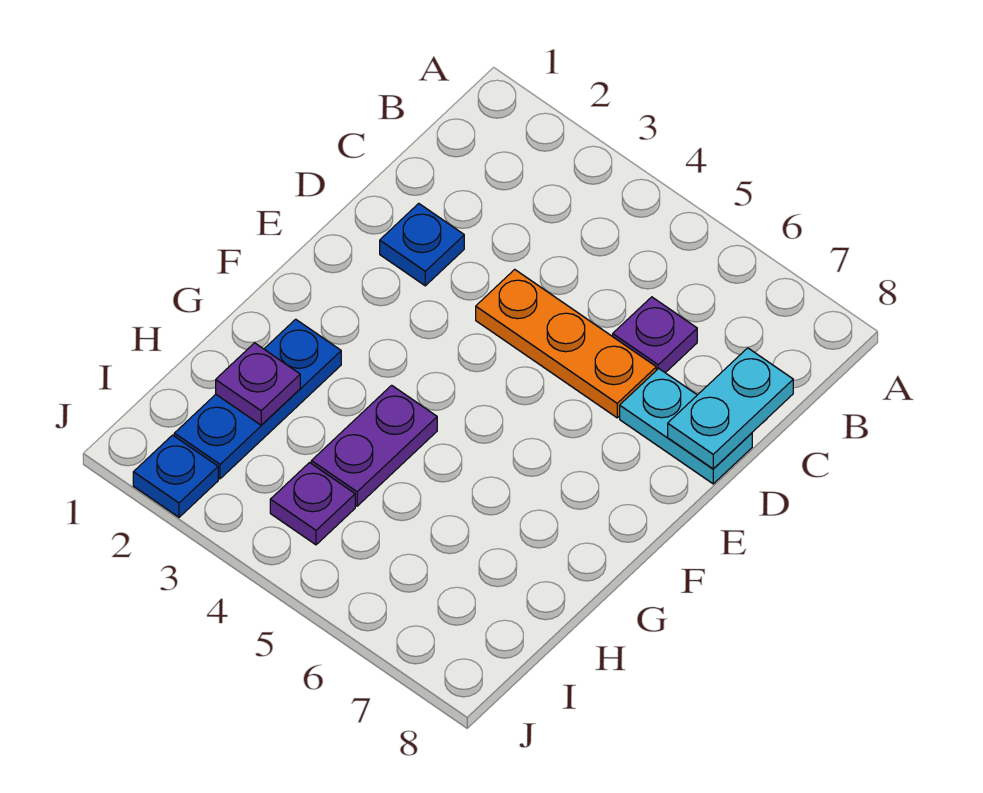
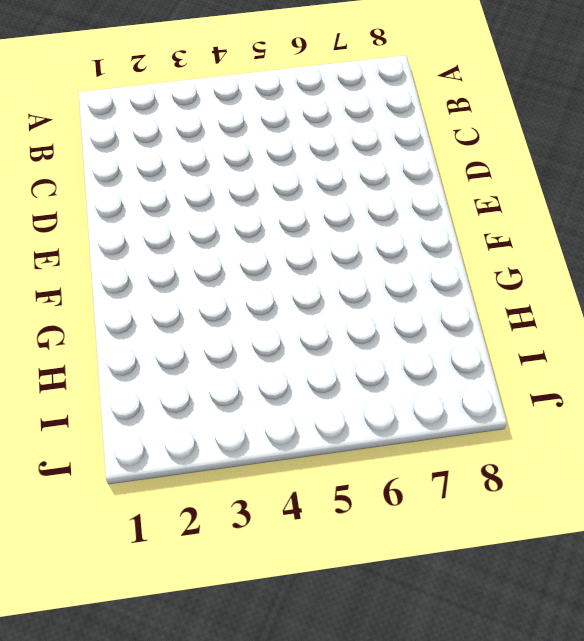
none -> purple 1x1 plate [613,297,697,373]
none -> blue 1x1 plate [380,203,464,286]

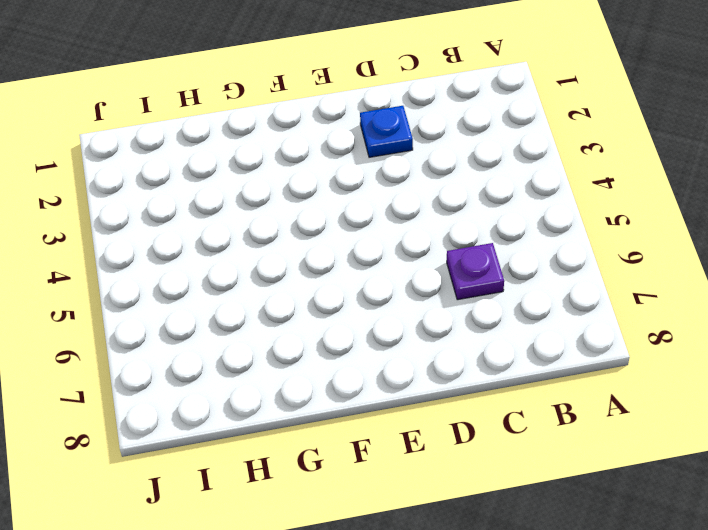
none -> orange 1x3 plate [476,269,656,418]
none -> cyan 1x2 plate [620,368,752,484]

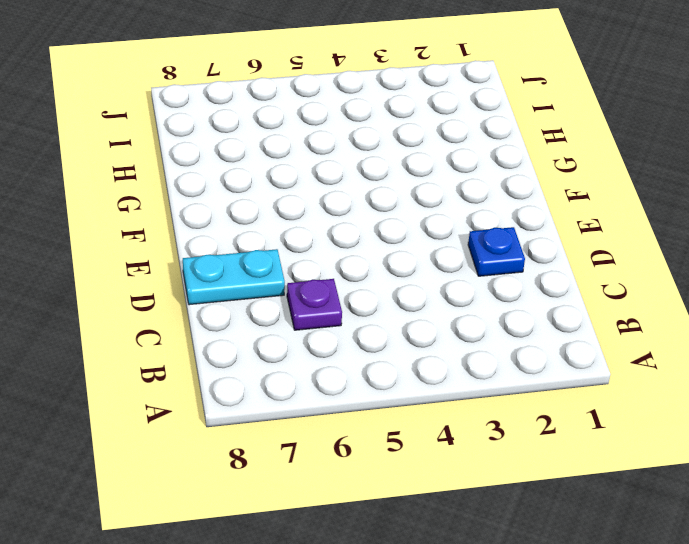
none -> orange 1x3 plate [476,269,656,418]
none -> blue 1x3 plate [174,319,341,479]

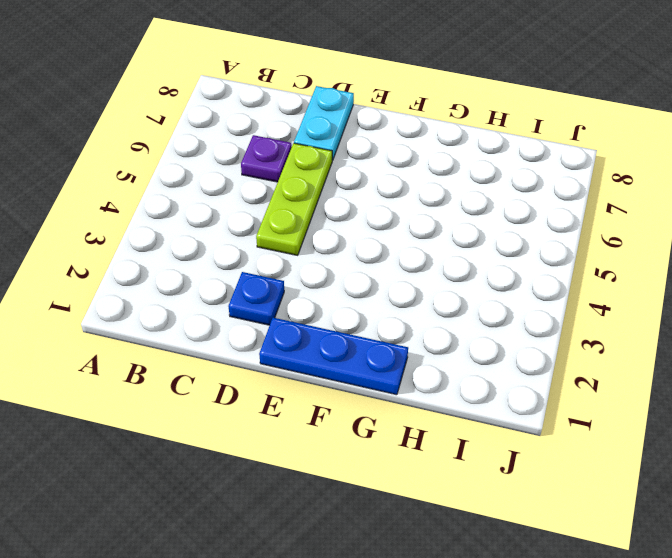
lime 1x3 plate [256,143,332,255] -> orange 1x3 plate [476,269,656,418]
blue 1x3 plate [259,318,408,395] -> blue 1x3 plate moved to [174,319,341,479]
none -> purple 1x2 plate [311,385,437,506]
none -> purple 1x1 plate [270,463,355,545]

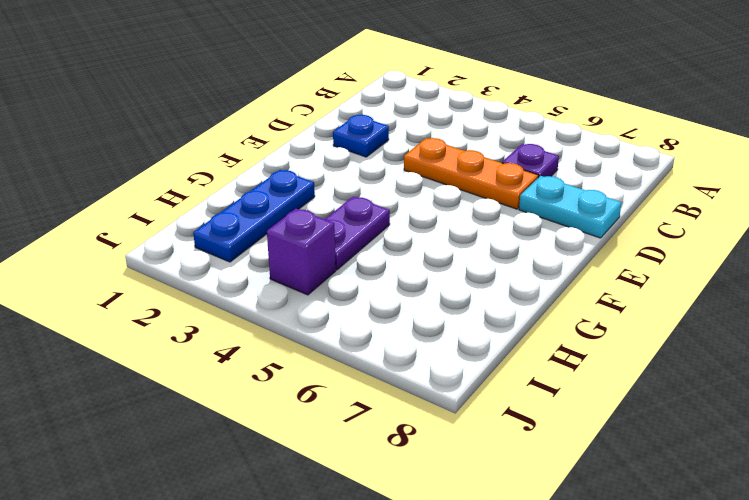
purple 1x1 brick [267,209,336,295] -> purple 1x1 plate [270,463,355,545]
none -> blue 1x1 plate [133,435,218,517]
none -> cyan 1x2 plate [668,348,793,469]

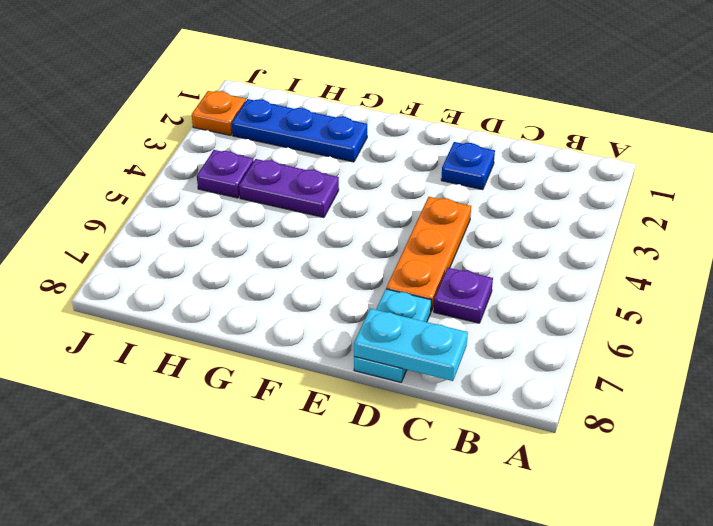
orange 1x1 plate [192,91,246,136] -> blue 1x1 plate [133,435,218,517]
none -> purple 1x1 plate [216,343,300,425]

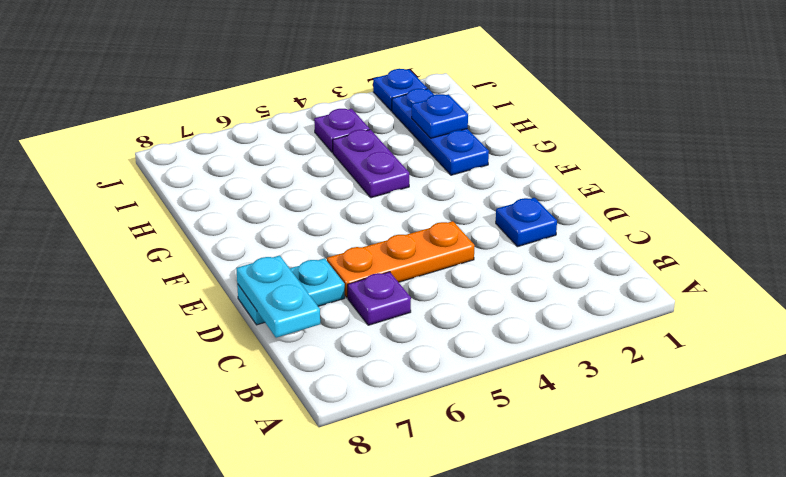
blue 1x1 plate [412,94,468,138] -> purple 1x1 plate [216,343,300,425]

